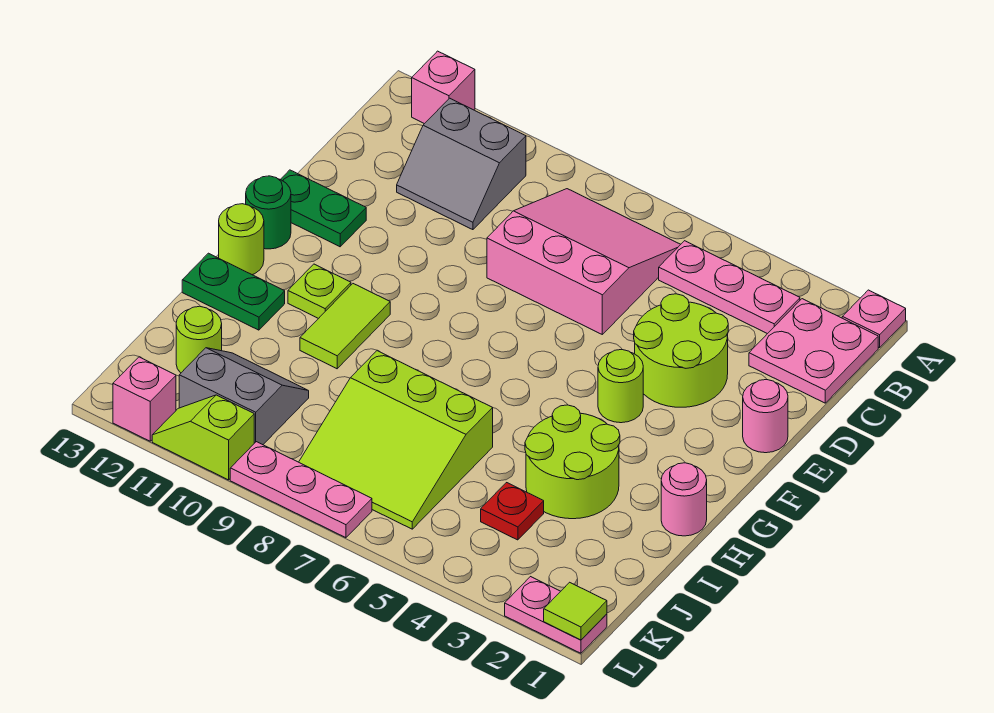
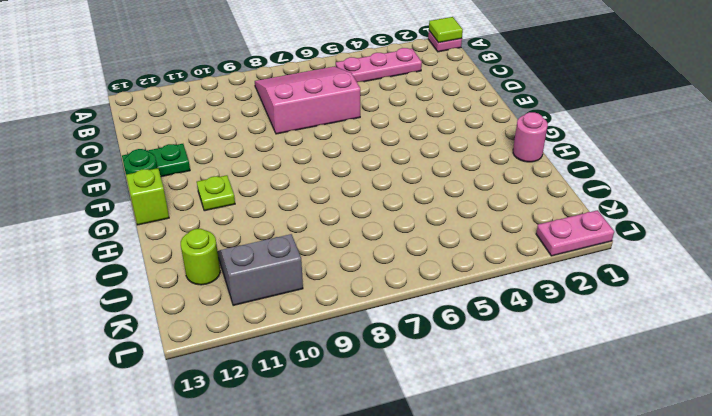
lime 1x1 tile [429,17,463,43] -> lime 1x1 tile moved to [544,582,607,640]
lime 1x1 brick [126,168,169,225] -> lime 1x1 round brick [219,204,264,275]
none -> pink 1x1 brick [412,51,475,124]
none -> pink 2x2 plate [749,299,878,403]
none -> grey 2x2 slope [397,98,526,230]

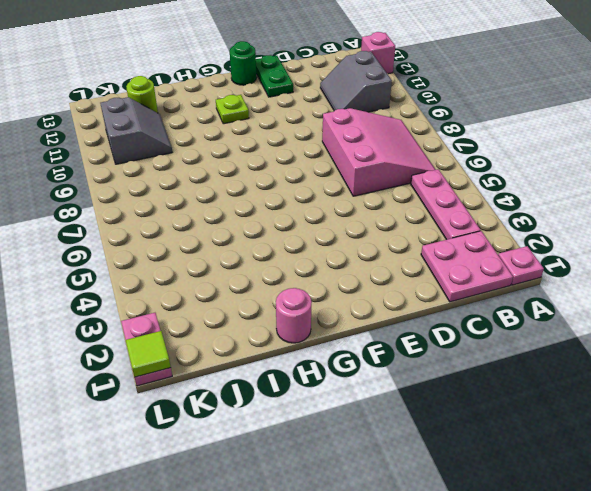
none -> lime 2x2 round brick [634,294,728,407]
none -> pink 1x1 round brick [743,379,788,453]
none -> lime 1x1 round brick [598,350,643,423]

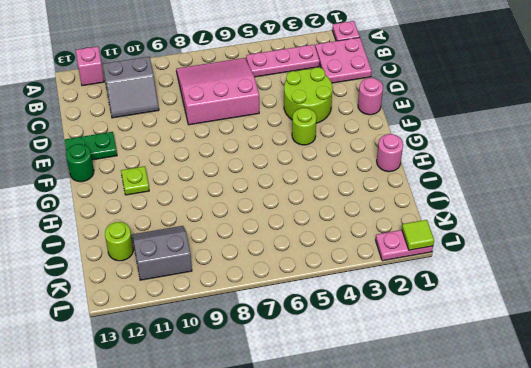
none -> lime 1x2 tile [300,284,390,369]
none -> lime 1x1 round brick [219,204,264,275]
none -> lime 2x2 round brick [525,405,620,519]

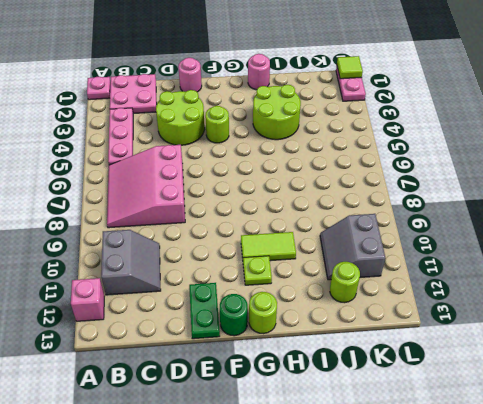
none -> green 1x2 plate [182,253,285,330]
none -> lime 3x3 slope [299,351,493,529]
none -> red 1x1 plate [481,483,544,540]

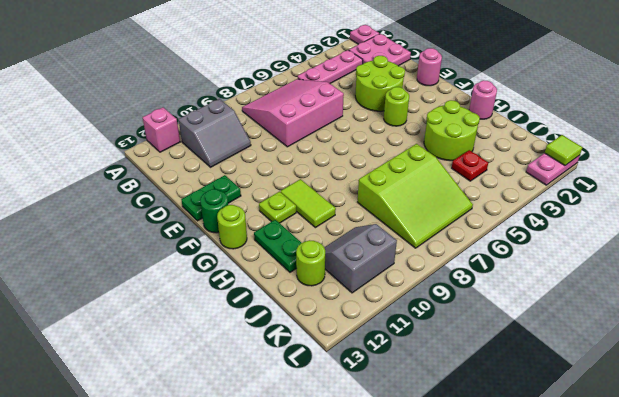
green 1x2 plate [254,220,301,272] -> green 1x2 plate turned to [182,253,285,330]
none -> pink 1x3 plate [230,442,372,538]
none -> lime 1x2 slope [152,395,254,480]
none -> pink 1x1 brick [113,357,176,441]

